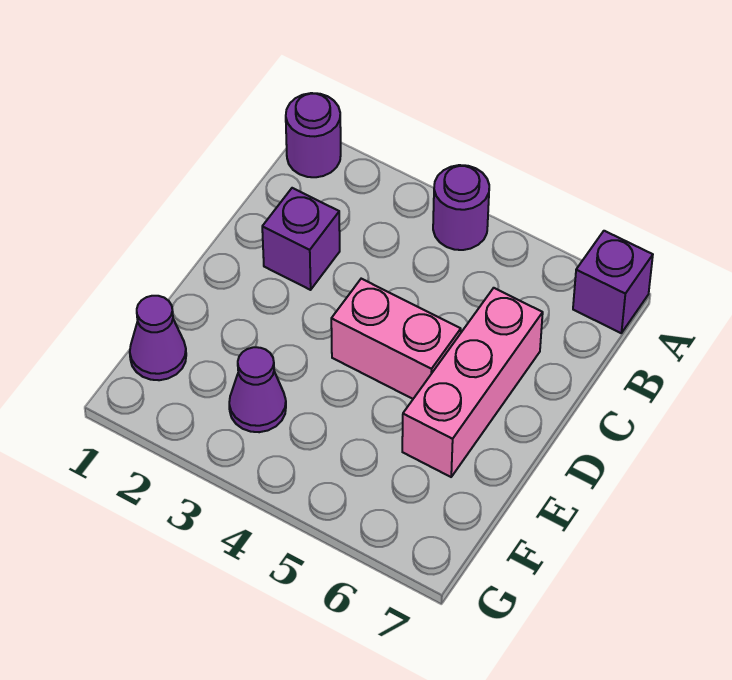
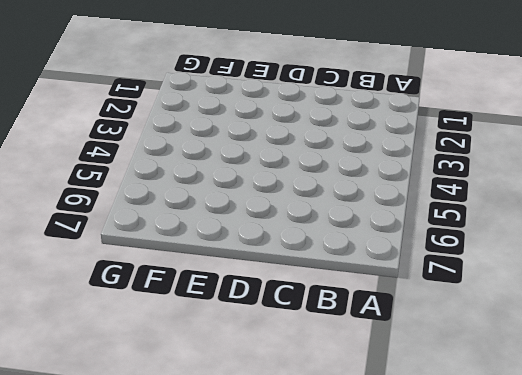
none -> purple 1x1 round brick [286,93,341,177]
none -> purple 1x1 round brick [433,165,489,250]

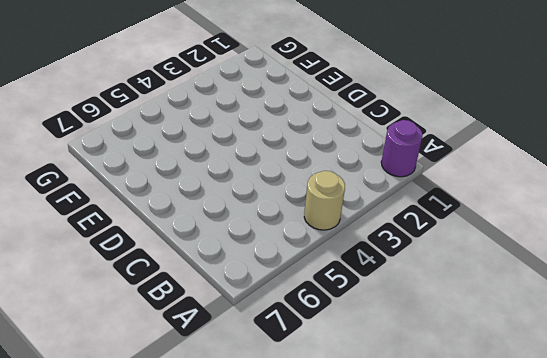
tan 1x1 round brick [304,171,345,230] -> purple 1x1 round brick [433,165,489,250]
none -> purple 1x1 brick [573,231,653,333]
none -> purple 1x1 brick [262,188,340,290]

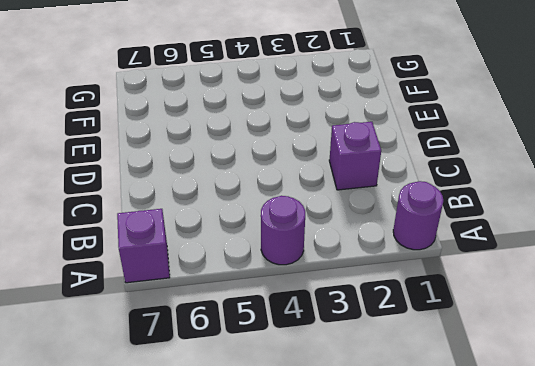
none -> pink 1x3 brick [402,288,543,477]
none -> pink 1x2 brick [331,279,461,399]

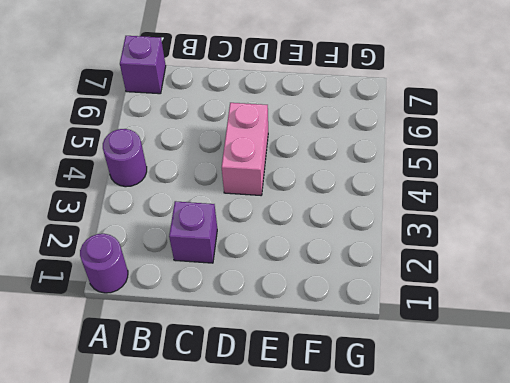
none -> pink 1x3 brick [402,288,543,477]
none -> purple 1x1 cone [130,296,186,380]

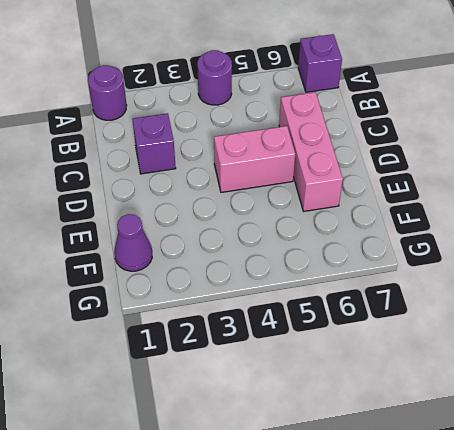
none -> purple 1x1 cone [229,347,286,432]

